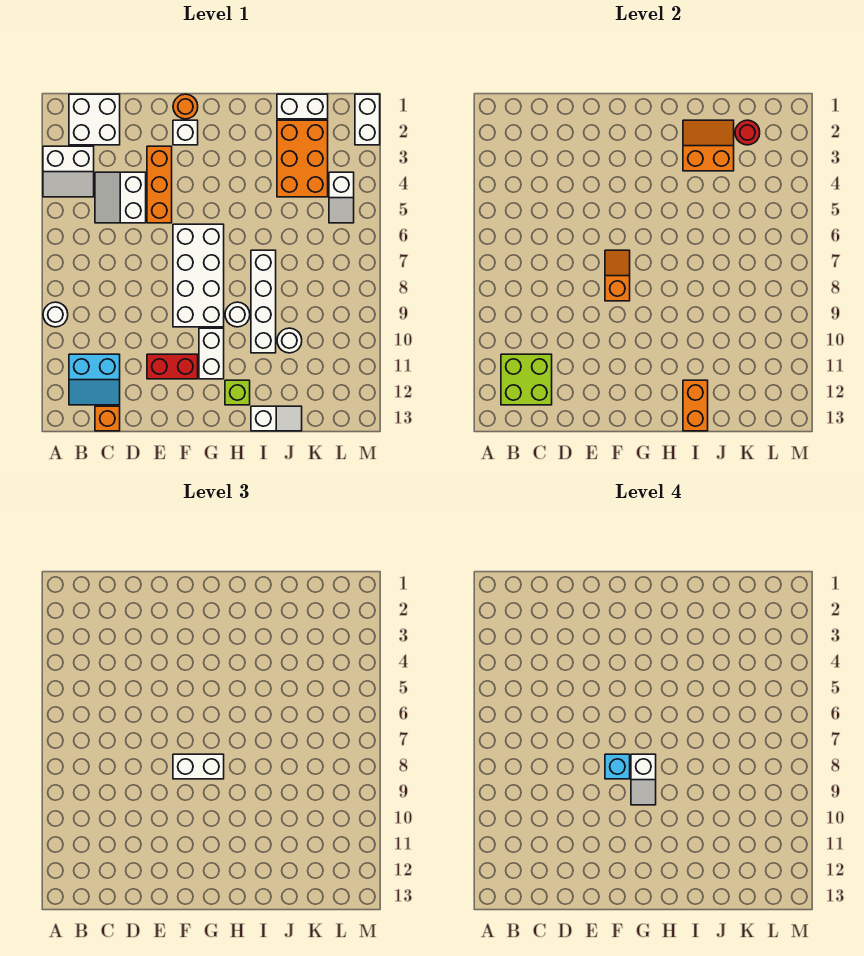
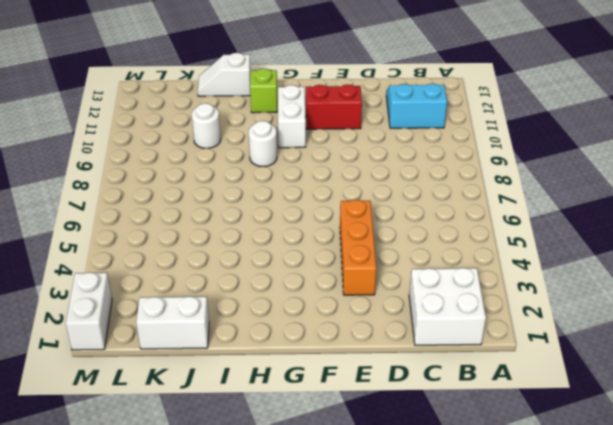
none -> white 2x2 slope [43,146,94,197]
none -> white 1x1 round brick [43,302,68,327]
none -> white 2x2 slope [95,172,146,223]

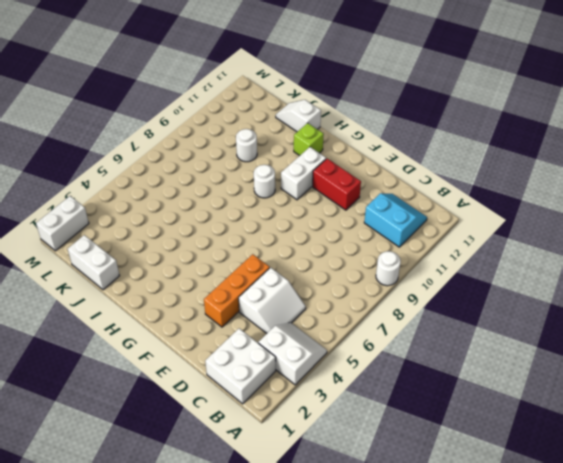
none -> orange 1x1 brick [95,406,120,431]
none -> orange 1x1 round brick [173,94,198,119]
none -> white 1x1 brick [173,120,198,145]

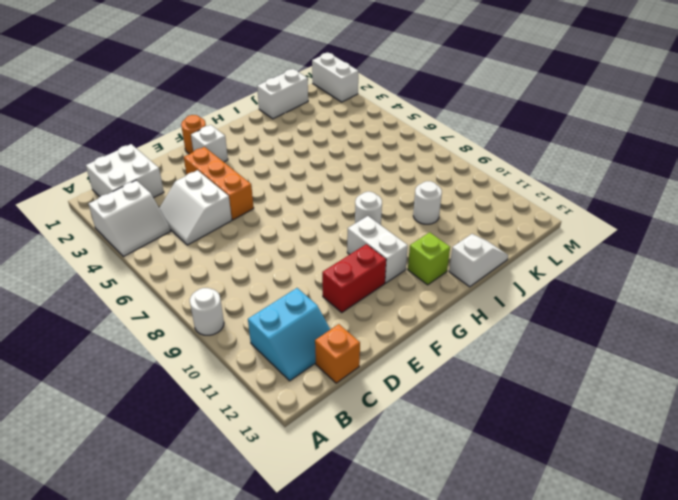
none -> white 2x4 brick [173,224,224,327]
none -> white 1x4 brick [251,250,276,353]
none -> orange 2x3 brick [277,120,328,197]

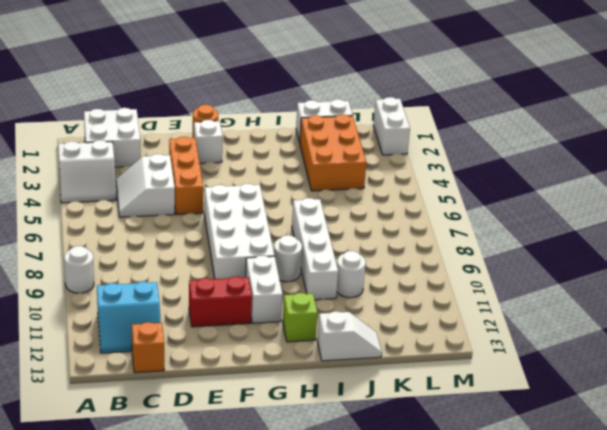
none -> white 1x2 slope [329,172,354,223]
none -> lime 2x2 brick [501,354,552,405]
none -> orange 1x2 slope [605,250,630,301]

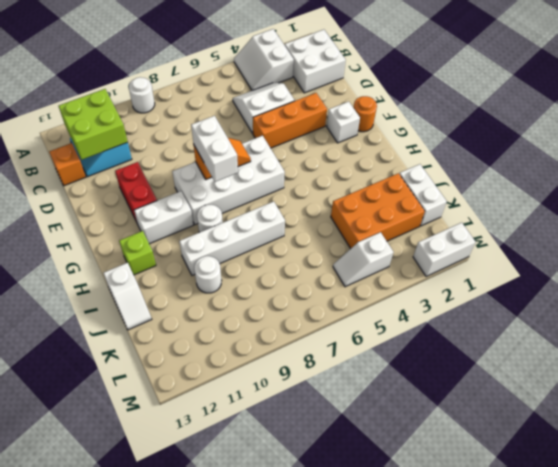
none -> orange 2x2 slope [683,120,734,171]
none -> orange 1x2 brick [683,380,708,431]
none -> red 1x1 round brick [735,120,760,145]

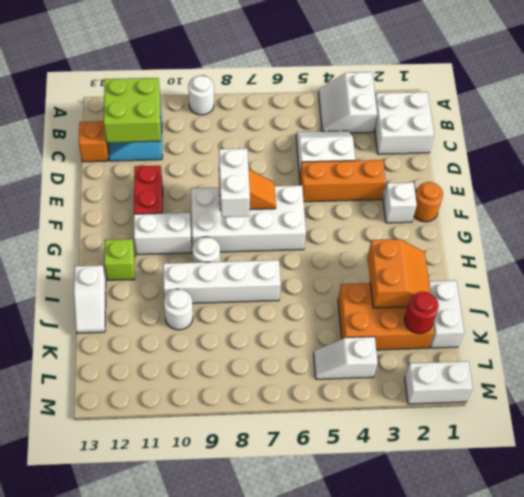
none -> orange 1x2 brick [683,380,708,431]
none -> cyan 1x1 brick [605,754,630,779]
none -> white 1x2 slope [631,754,656,805]

